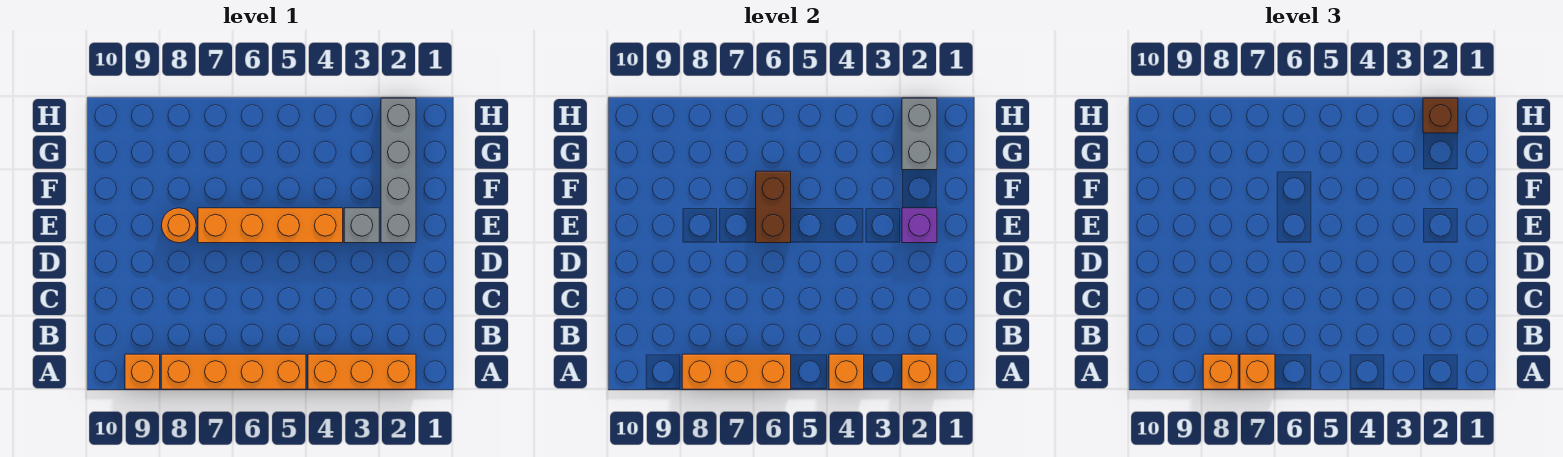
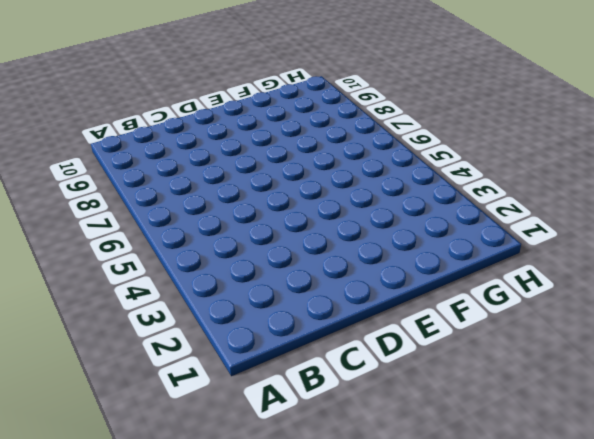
none -> orange 1x3 brick [308,354,416,389]
none -> orange 1x4 brick [161,354,306,389]
none -> orange 1x1 brick [125,354,160,389]

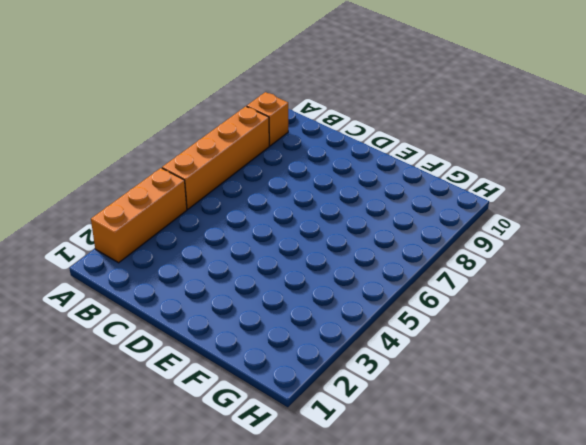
none -> grey 1x4 brick [381,98,416,243]
none -> grey 1x1 brick [344,208,379,243]
none -> orange 1x4 brick [198,208,343,243]

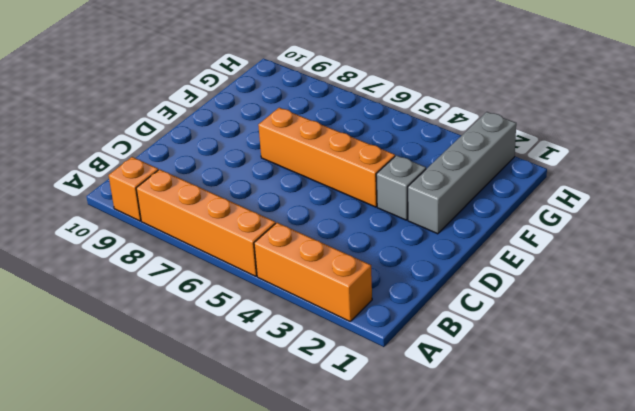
none -> orange 1x1 round brick [162,208,196,243]
none -> orange 1x1 brick [902,354,937,389]
none -> orange 1x1 brick [829,354,864,389]

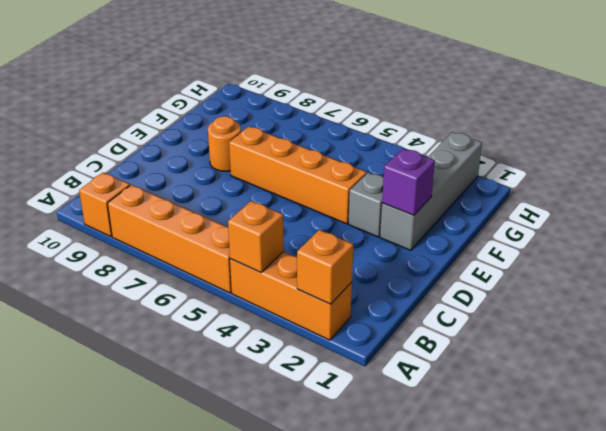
none -> orange 1x3 brick [682,354,791,389]
none -> brown 1x2 brick [756,171,791,243]
none -> grey 1x2 brick [902,98,937,170]

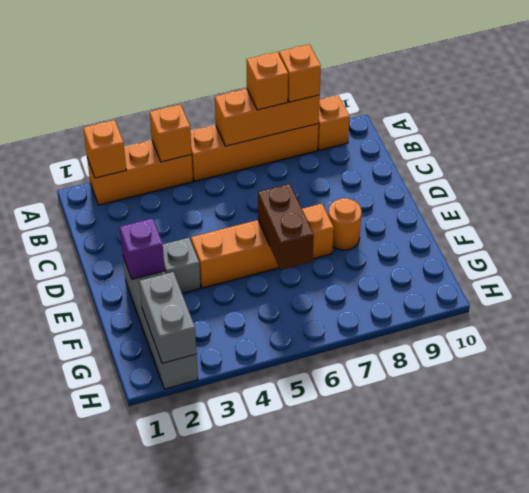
none -> brown 1x1 brick [1423,98,1458,133]

